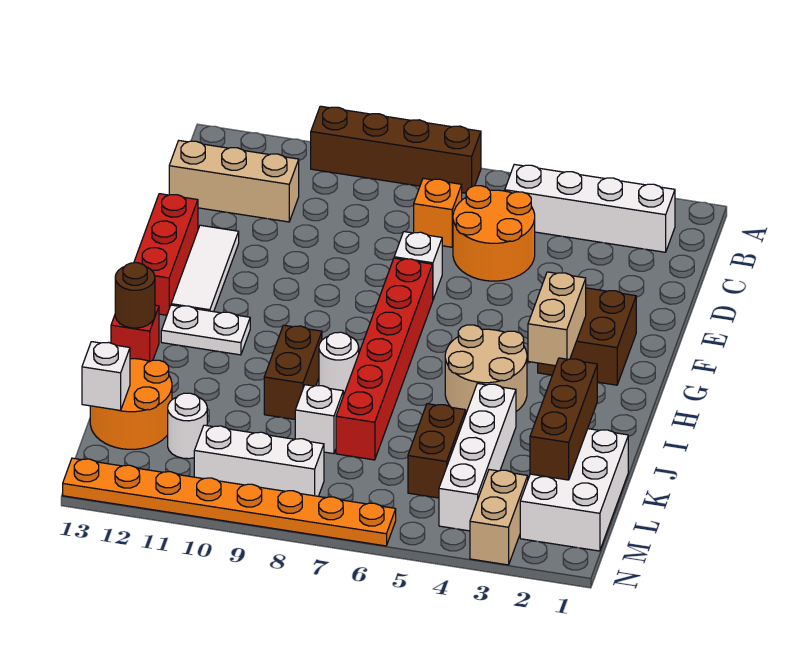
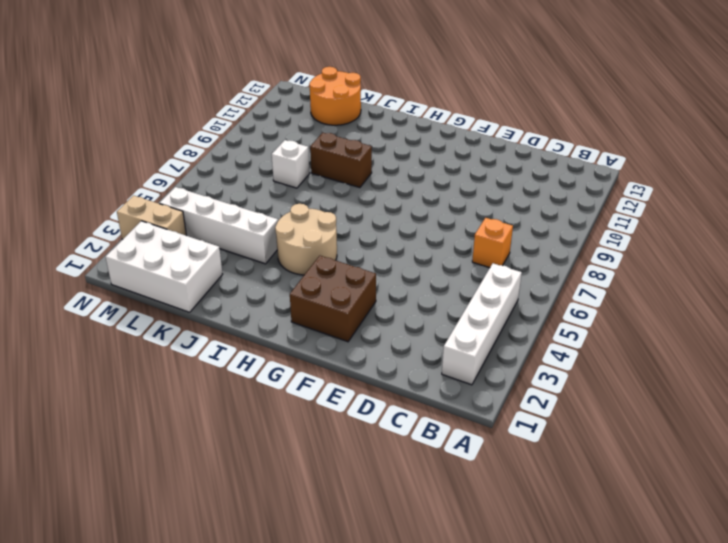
none -> brown 1x4 brick [311,106,481,193]
none -> orange 2x2 round brick [453,186,535,281]
none -> tan 1x3 brick [169,141,299,222]

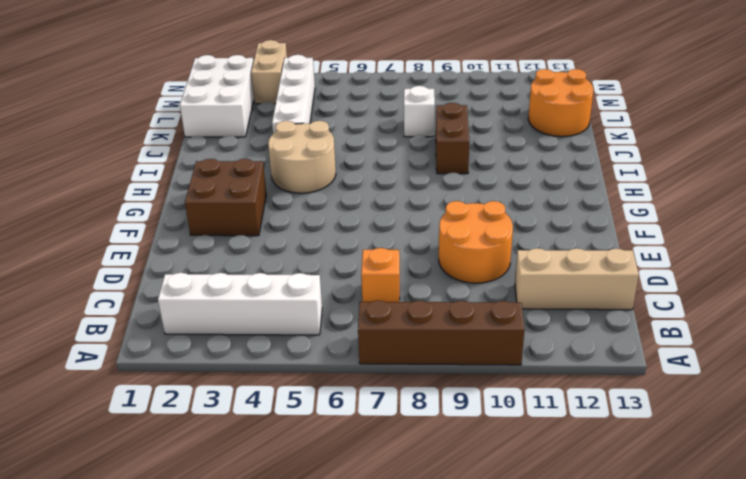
orange 2x2 round brick [439,201,513,283] -> orange 2x2 round brick moved to [453,186,535,281]
none -> white 1x1 brick [394,232,442,299]
none -> white 1x3 tile [171,225,239,312]
none -> red 1x3 brick [134,194,198,315]

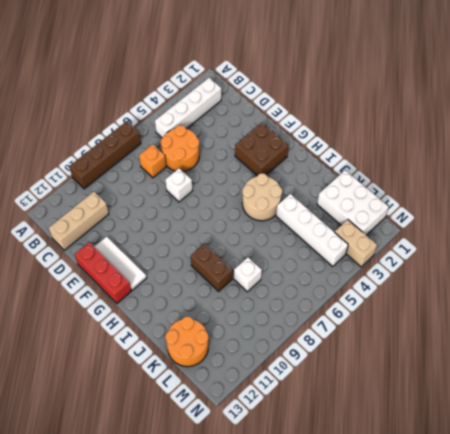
none -> red 1x6 brick [336,258,433,460]
none -> white 1x2 plate [161,305,250,355]
none -> white 1x1 round brick [319,332,359,396]

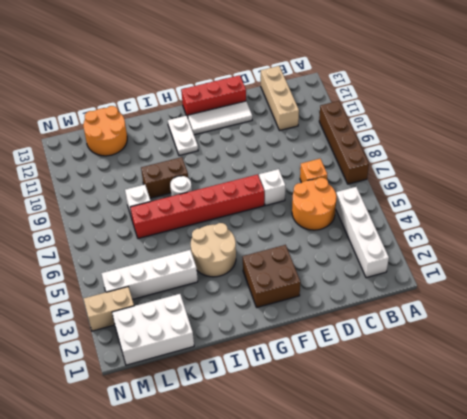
none -> red 1x1 brick [111,305,159,361]
none -> brown 1x2 brick [408,404,466,498]
none -> white 1x1 round brick [168,393,207,459]

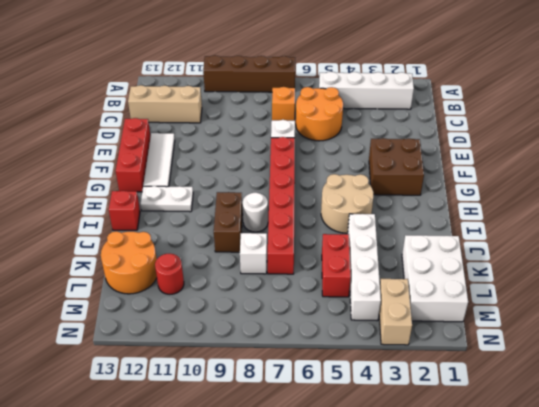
red 1x2 brick [322,234,351,297] -> brown 1x2 brick [408,404,466,498]
red 1x1 round brick [155,254,184,294] -> white 1x1 round brick [168,393,207,459]
none -> white 1x3 brick [194,425,324,496]
none -> orange 1x8 plate [63,458,396,546]
none -> tan 1x2 brick [528,272,586,366]

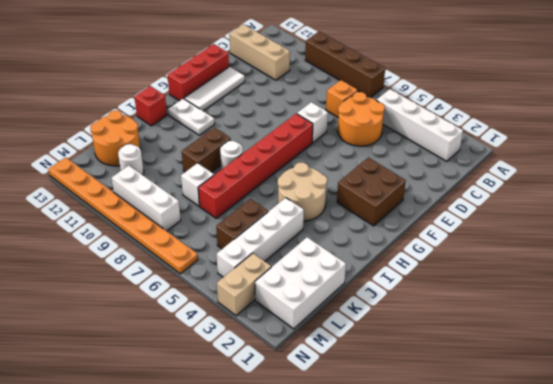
none -> tan 1x2 brick [528,272,586,366]
none -> brown 1x1 round brick [115,263,155,328]
none -> brown 1x3 brick [530,358,598,480]

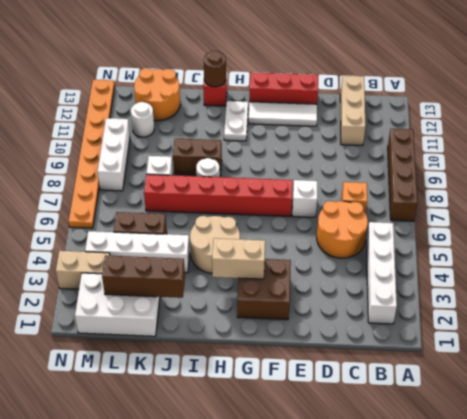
none -> white 1x1 brick [82,342,130,411]

